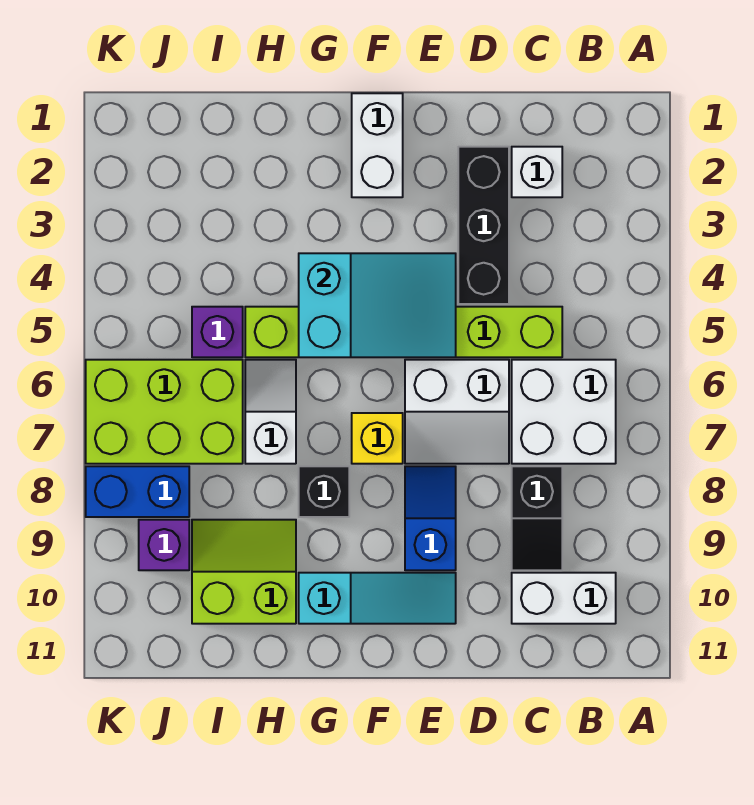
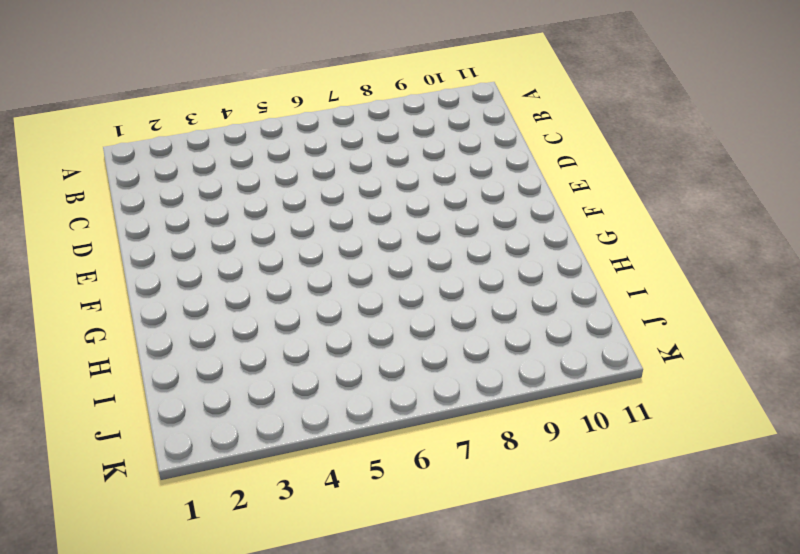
none -> white 2x2 brick [512,360,616,464]
none -> white 1x2 brick [512,573,616,624]
none -> white 1x1 brick [512,147,562,197]

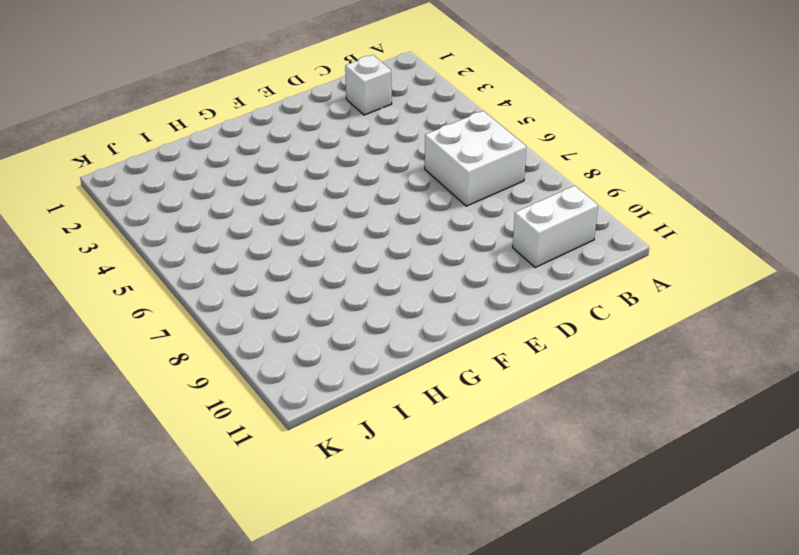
none -> lime 1x6 brick [245,307,562,357]
none -> black 1x2 slope [512,466,562,570]
none -> black 1x3 brick [458,147,509,304]

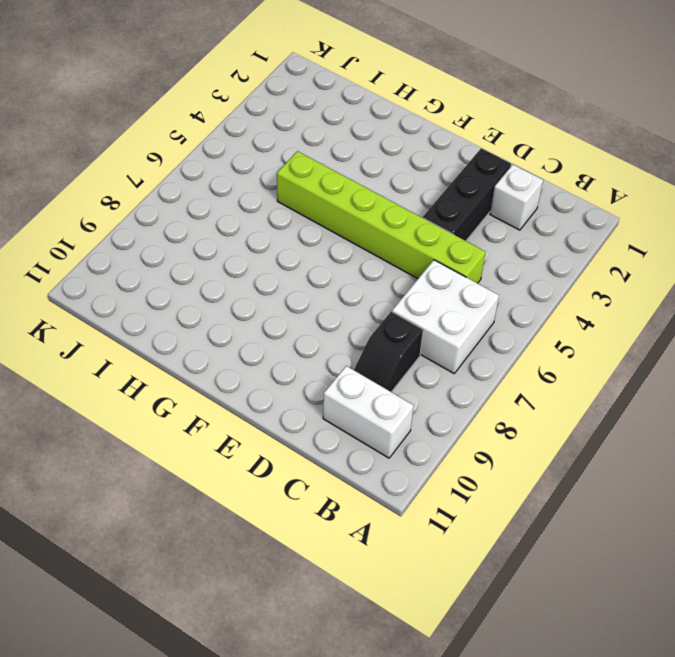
none -> white 2x2 slope [405,360,509,464]
none -> blue 1x2 slope [405,466,456,570]
none -> cyan 1x3 slope [299,573,456,624]

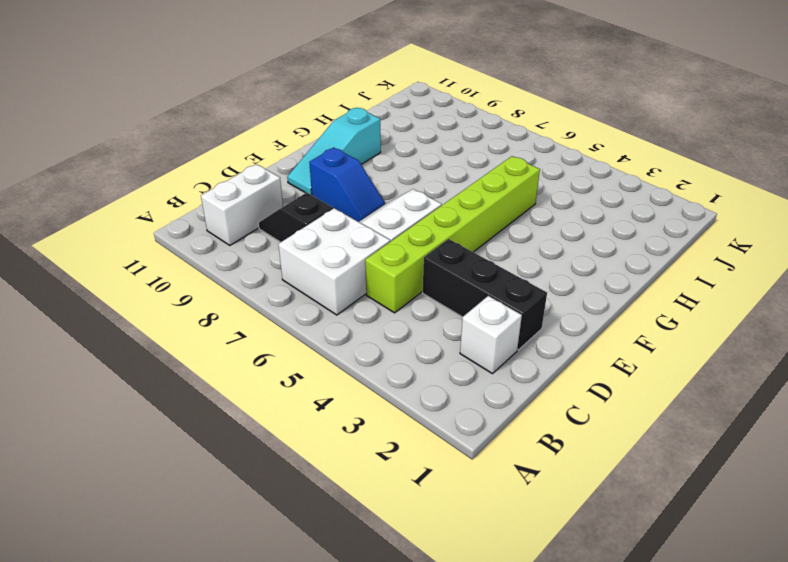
none -> white 1x2 brick [352,93,403,197]
none -> yellow 1x1 brick [352,413,403,464]
none -> black 1x1 brick [299,466,349,517]

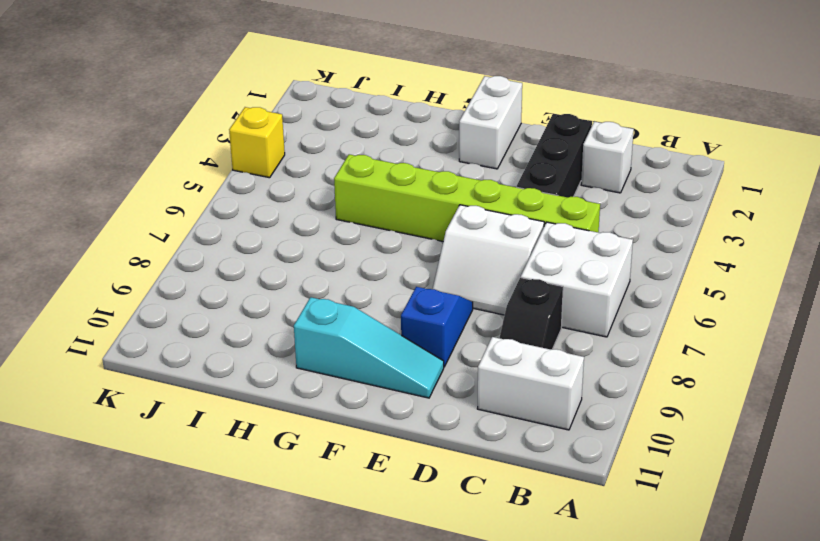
yellow 1x1 brick [229,107,285,178] -> yellow 1x1 brick moved to [352,413,403,464]
none -> black 1x1 brick [299,466,349,517]
none -> white 1x2 slope [245,360,296,464]
none -> lime 2x2 slope [192,520,296,624]

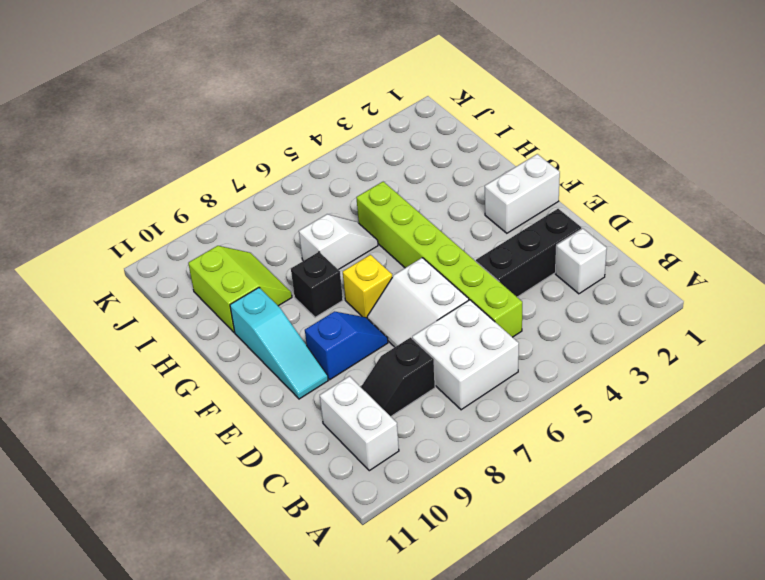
none -> purple 1x1 brick [192,307,243,357]
none -> lime 2x3 brick [86,360,243,464]
none -> blue 1x2 brick [86,466,189,517]

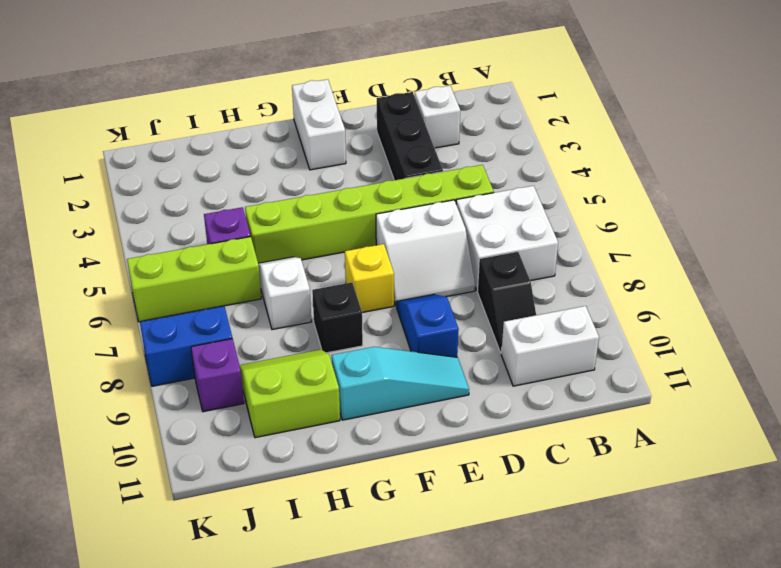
lime 1x3 brick [127,237,261,322] -> lime 2x3 brick [86,360,243,464]
none -> cyan 2x3 slope [299,253,456,357]

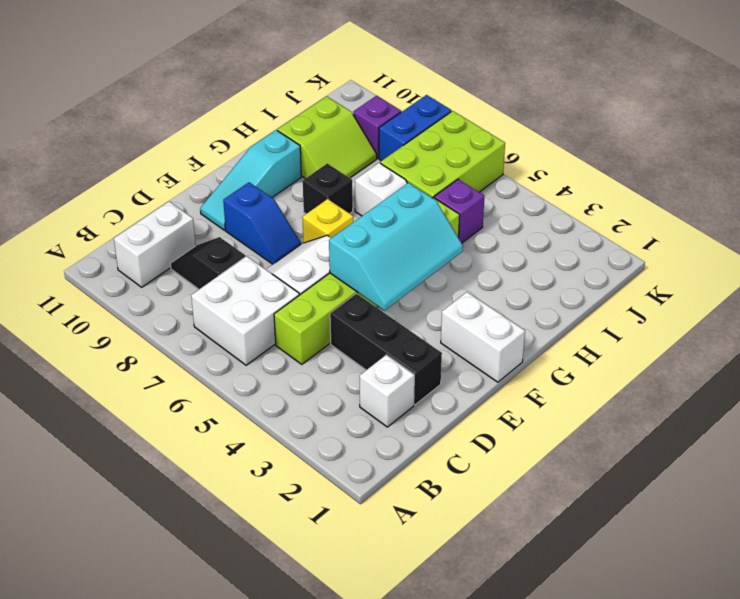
cyan 2x3 slope [329,183,463,311] -> cyan 2x3 slope turned to [299,253,456,357]

